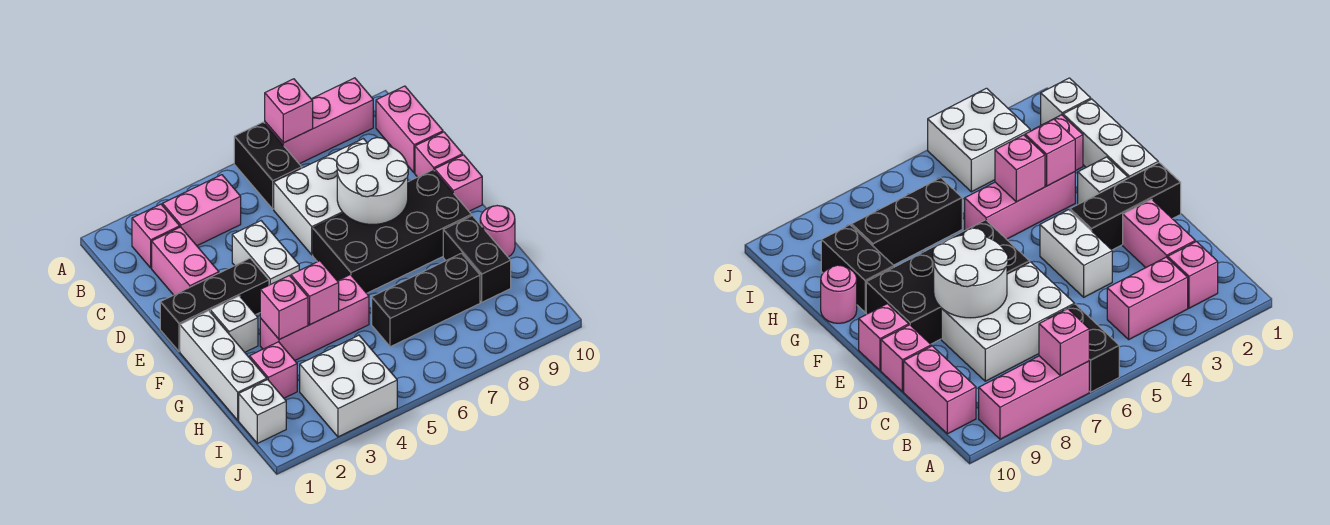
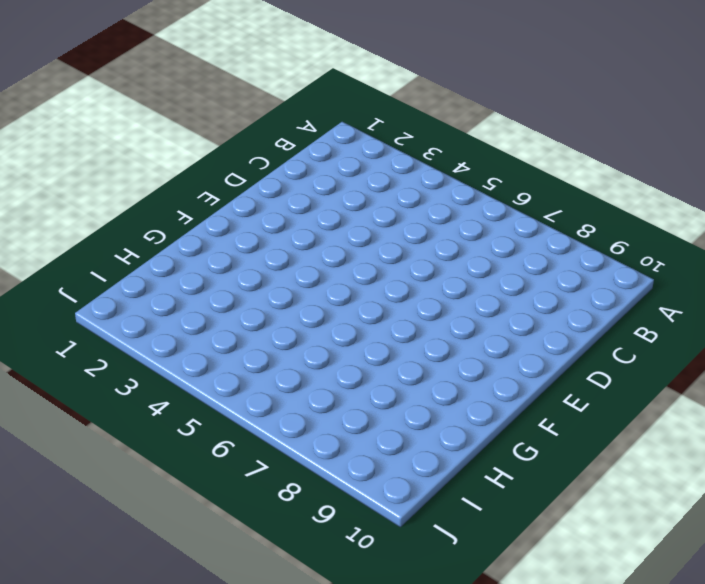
none -> black 1x2 brick [234,122,302,209]
none -> pink 1x3 brick [265,78,373,164]
none -> pink 1x1 brick [132,204,180,268]

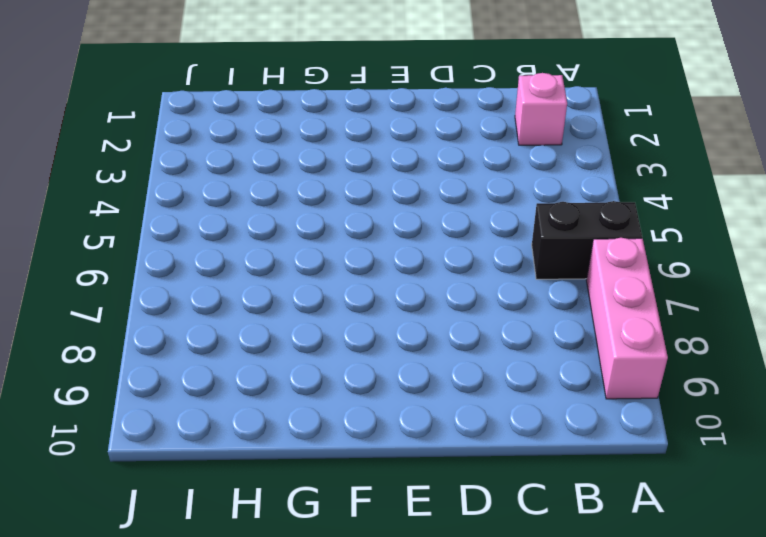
none -> pink 1x2 brick [162,175,241,246]
none -> pink 1x2 brick [376,86,443,173]
none -> pink 1x2 brick [152,227,219,295]

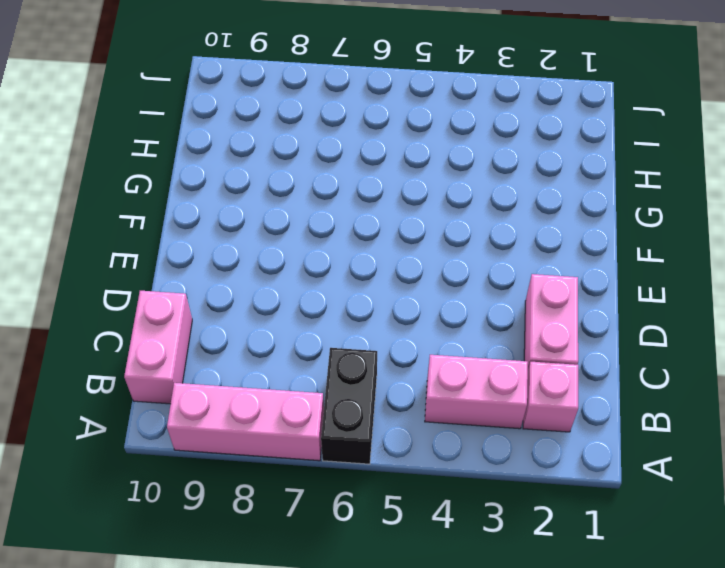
none -> white 2x3 brick [274,139,367,255]
none -> white 1x2 brick [232,221,299,285]
none -> pink 1x1 brick [415,132,463,177]

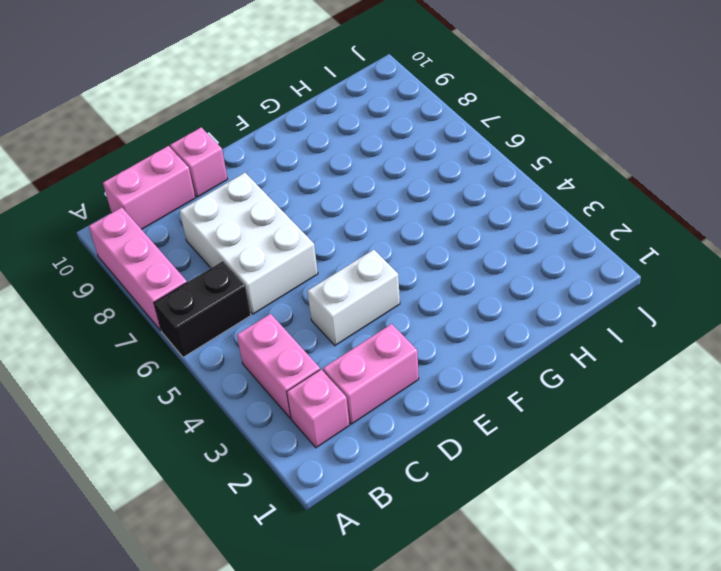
none -> black 1x3 brick [160,258,269,352]
none -> black 2x4 brick [313,170,471,293]
none -> pink 1x1 brick [435,155,482,211]

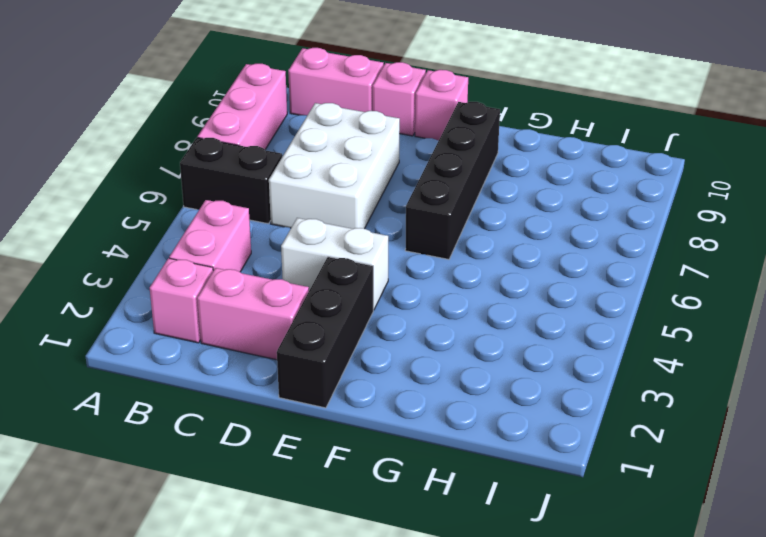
black 1x4 brick [405,102,500,259] -> black 2x4 brick [313,170,471,293]
none -> white 1x3 brick [180,311,267,420]
none -> white 1x1 brick [210,296,258,352]
none -> pink 1x3 brick [260,275,369,360]

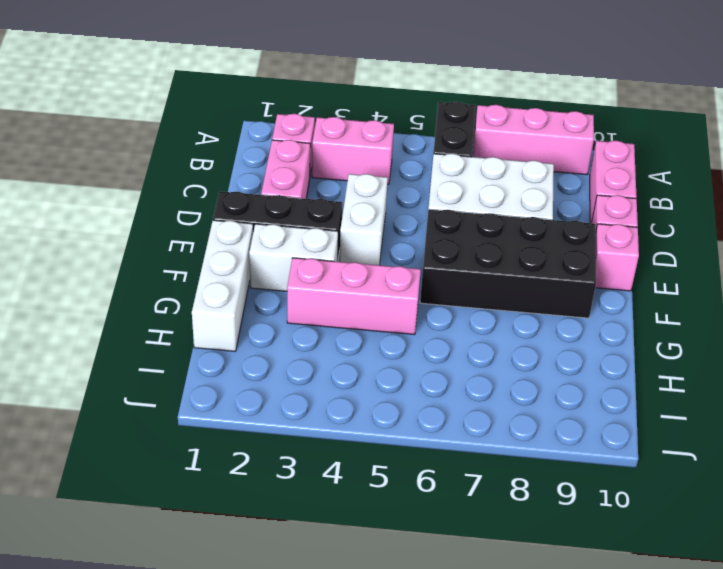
white 1x2 brick [249,224,338,291] -> white 1x1 brick [210,296,258,352]
none -> black 1x2 brick [443,216,511,302]
none -> pink 1x1 round brick [480,206,515,257]
none -> pink 1x1 brick [250,342,297,398]

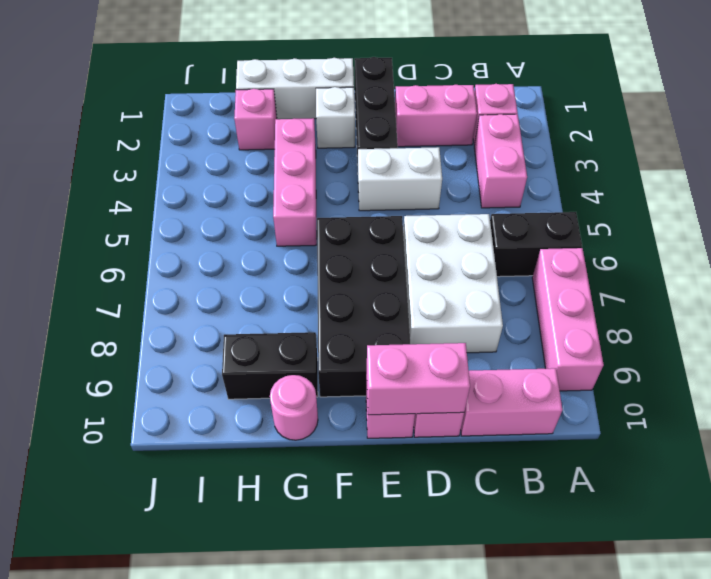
pink 1x2 brick [367,343,470,415] -> none
none -> black 1x3 brick [372,253,480,347]
none -> white 1x1 brick [239,380,286,443]
none -> white 2x2 brick [300,335,397,437]

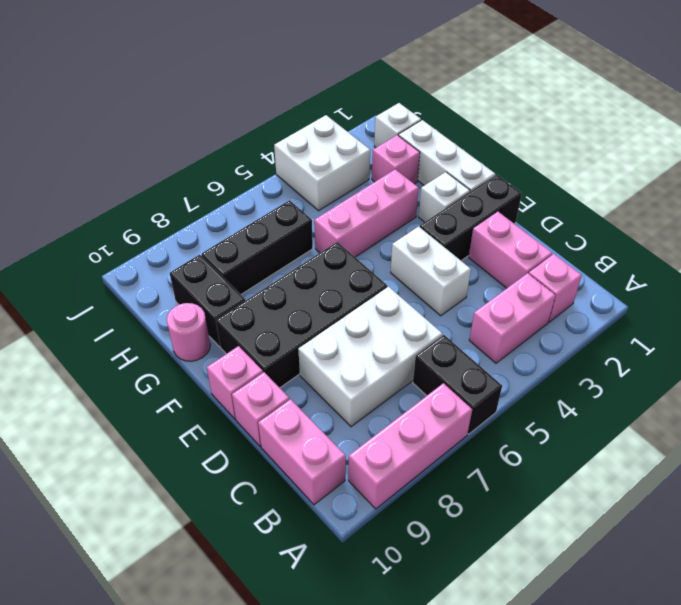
none -> pink 1x1 brick [265,79,313,143]
none -> white 2x2 round brick [337,138,408,224]
none -> pink 1x1 brick [260,276,308,340]

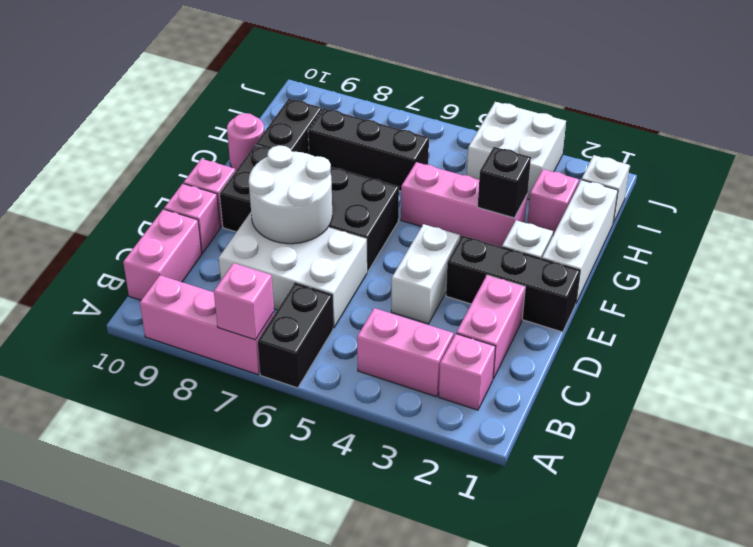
black 1x1 brick [478,147,531,218] -> pink 1x1 brick [260,276,308,340]
none -> pink 1x1 brick [291,261,339,325]

